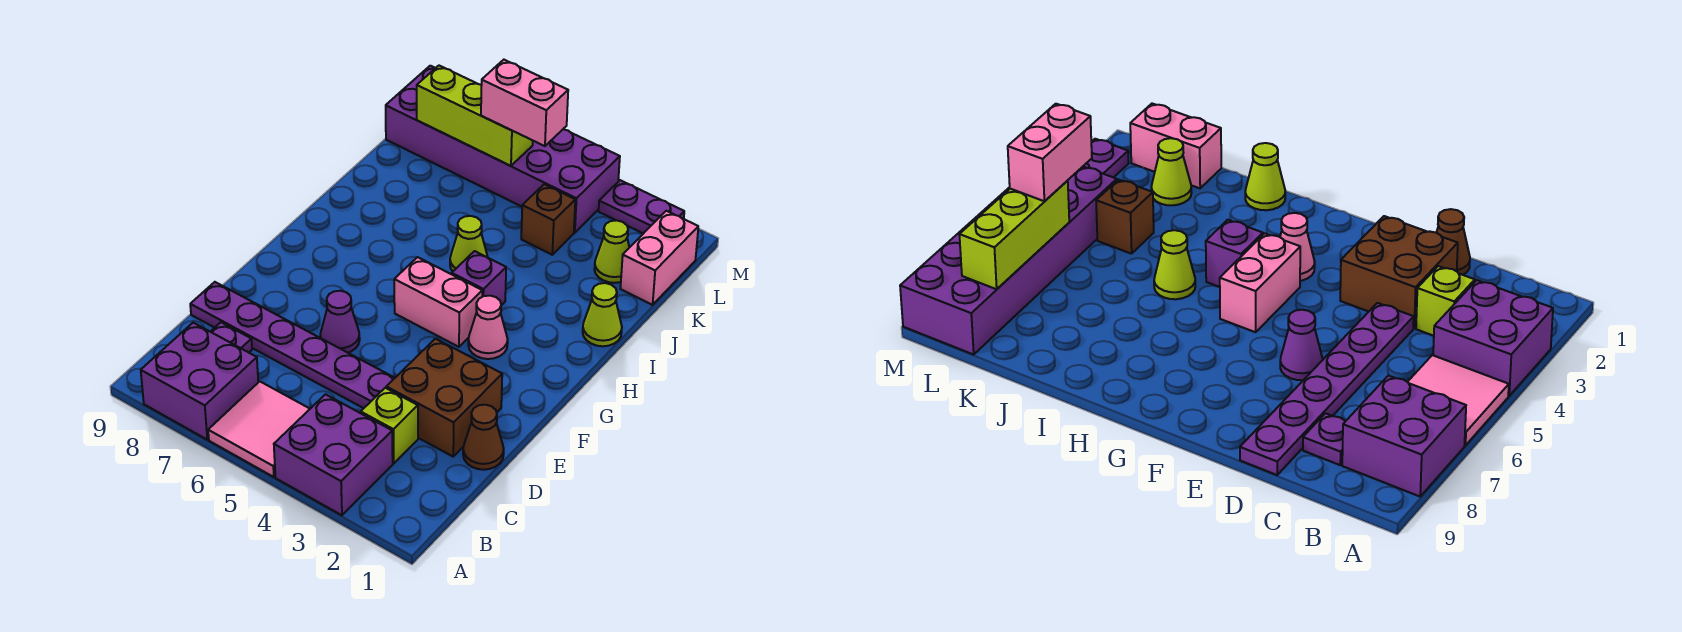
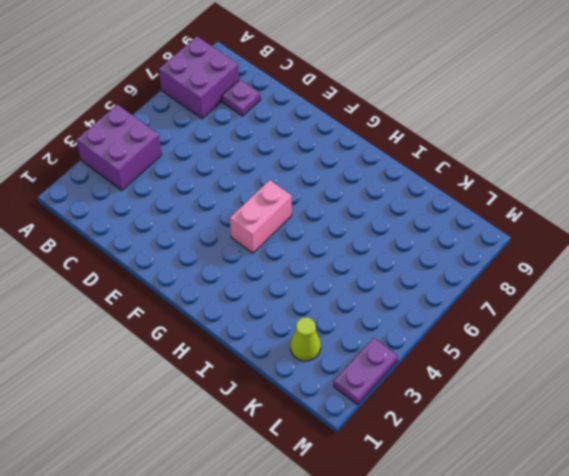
none -> pink 2x2 tile [208,381,310,477]
none -> lime 1x1 brick [361,388,418,463]
none -> brown 1x1 cone [463,405,504,470]

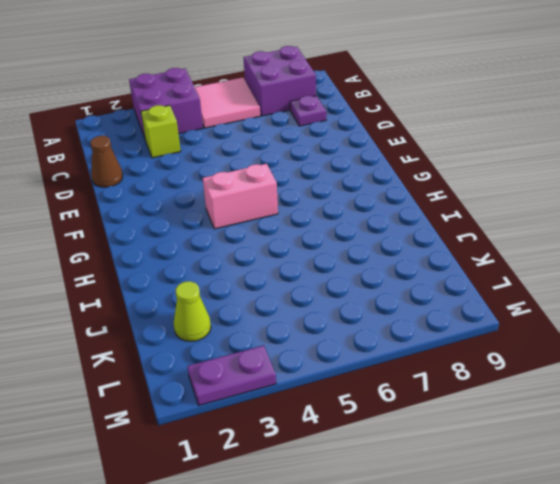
none -> brown 2x2 brick [386,339,502,456]
none -> purple 1x6 plate [190,282,394,408]
none -> purple 1x1 cone [320,291,360,353]

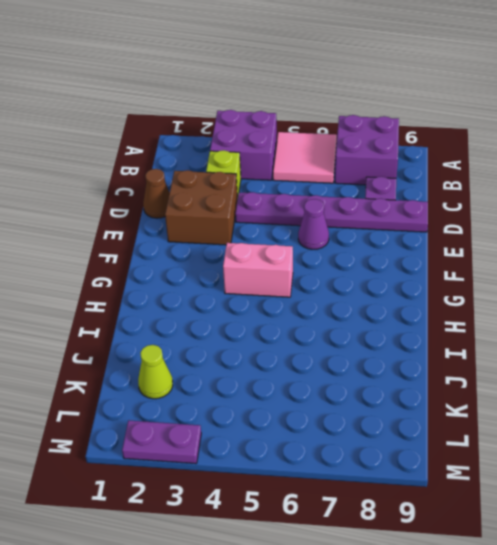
none -> pink 1x1 cone [468,296,508,359]
none -> purple 1x1 brick [452,251,506,305]
none -> lime 1x1 cone [583,283,622,346]

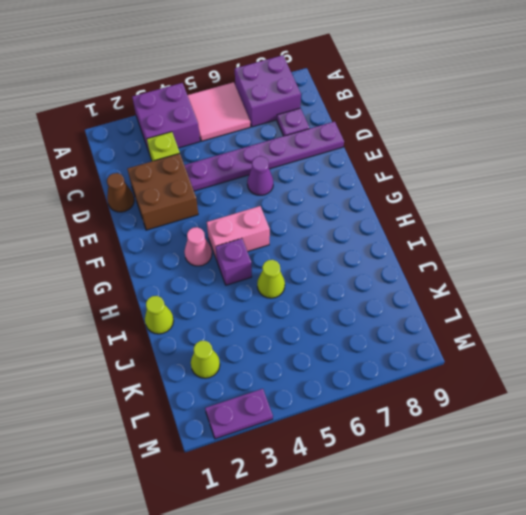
none -> pink 1x2 brick [620,211,698,305]
none -> brown 1x1 brick [521,184,575,255]
none -> purple 2x6 brick [386,66,620,233]

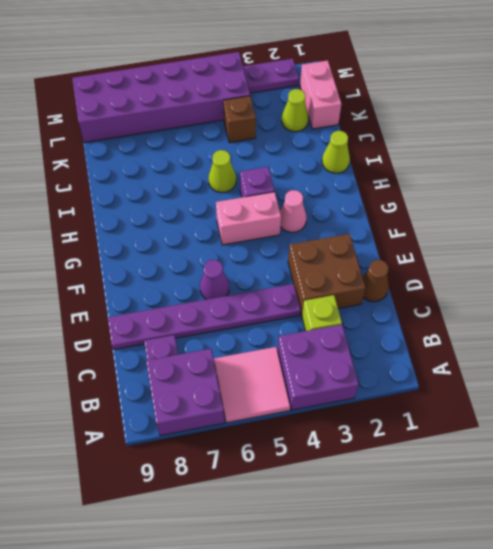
none -> lime 1x3 brick [417,66,533,166]
none -> pink 1x2 brick [481,60,568,146]

